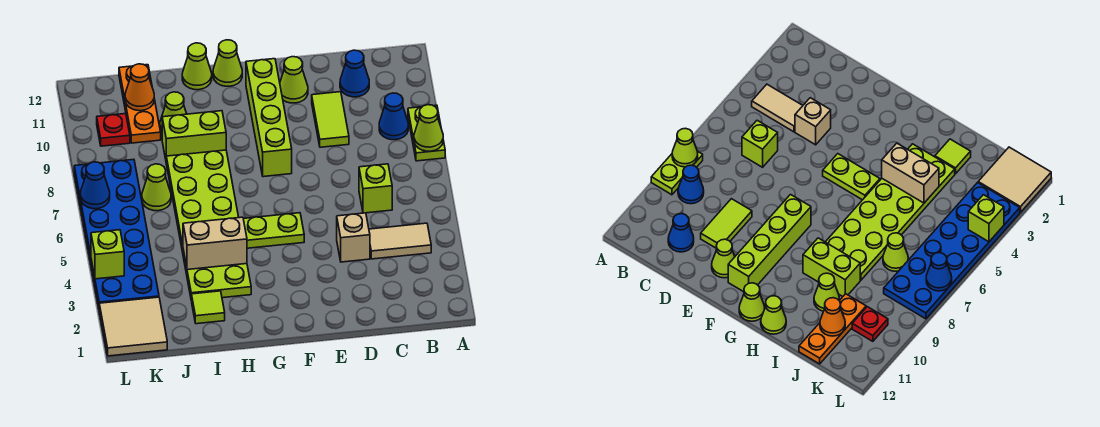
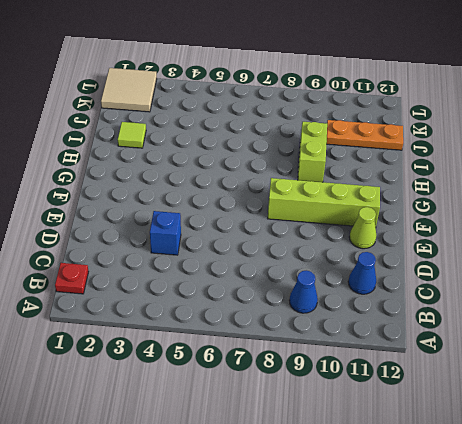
red 1x1 plate [55,263,89,294] -> red 1x1 plate moved to [97,114,130,146]
blue 1x1 brick [150,211,181,255] -> tan 1x1 brick [337,213,370,262]
none -> lime 1x2 plate [408,105,445,161]
none -> tan 1x2 tile [369,223,431,259]
none -> lime 1x1 brick [359,164,392,213]

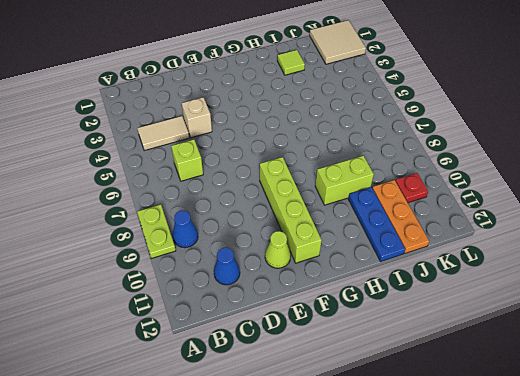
blue 1x3 plate [348,187,405,261] -> lime 1x1 cone [160,92,187,133]
none -> lime 1x2 tile [312,92,349,147]
none -> lime 1x2 plate [243,213,304,248]
none -> lime 1x1 cone [213,40,242,86]

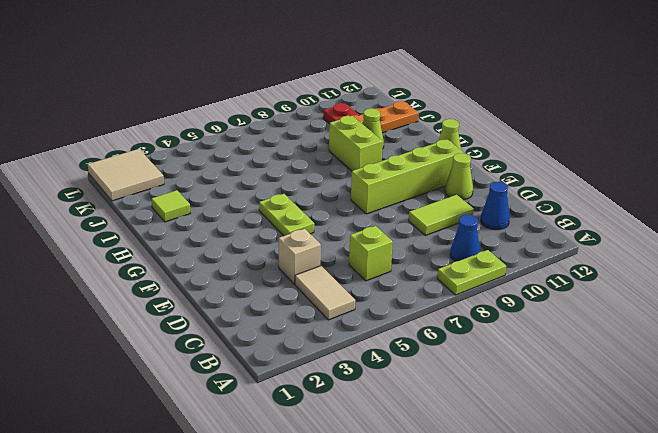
none -> lime 2x6 plate [166,150,251,300]
none -> lime 1x1 cone [182,43,212,90]
none -> lime 1x1 cone [142,164,171,211]

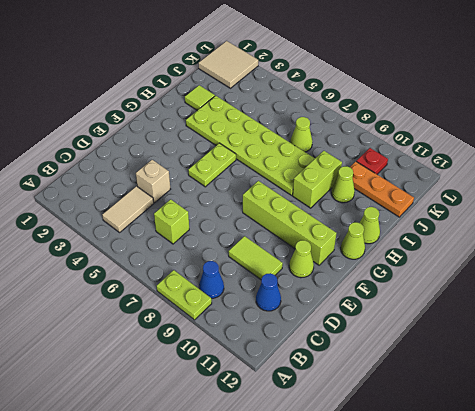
none -> blue 2x6 plate [74,160,159,306]
none -> lime 1x1 cone [414,105,443,151]
none -> tan 1x2 brick [183,217,247,270]

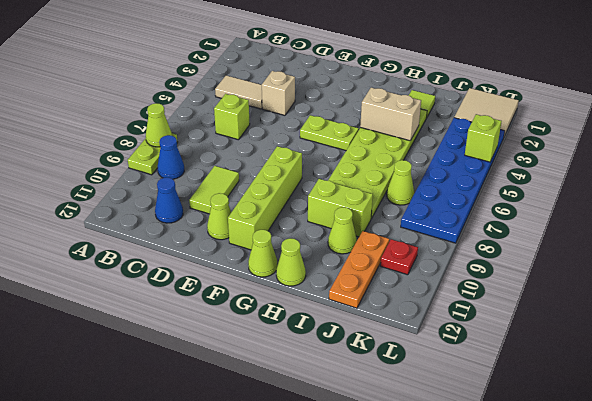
none -> orange 1x1 cone [125,64,154,111]
none -> blue 1x1 cone [80,162,110,209]

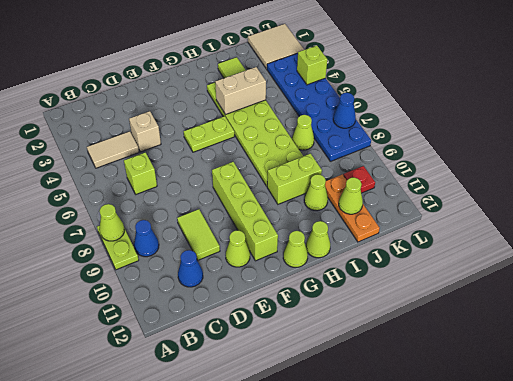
lime 1x1 cone [339,177,363,214] -> orange 1x1 cone [125,64,154,111]

